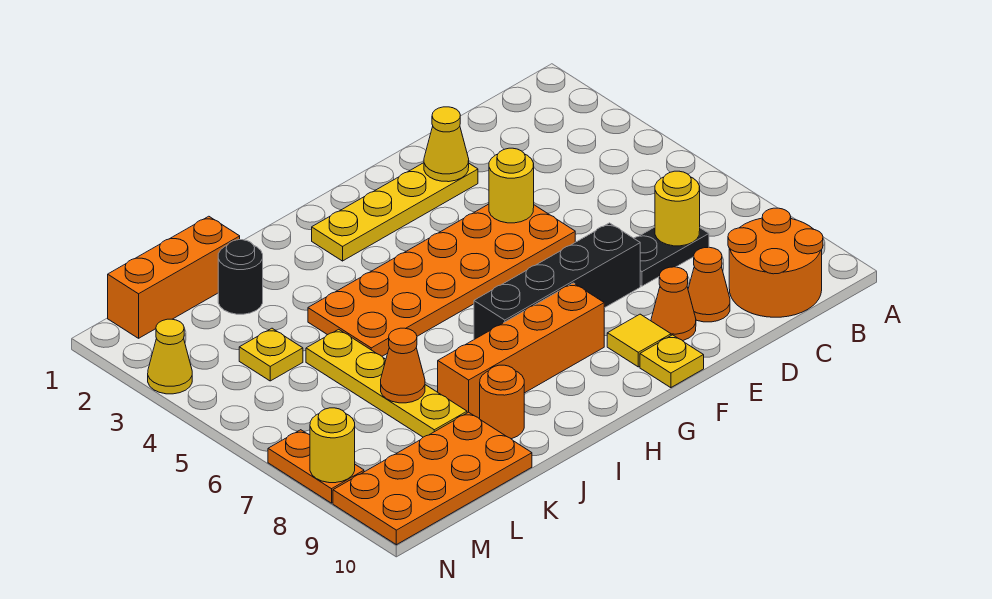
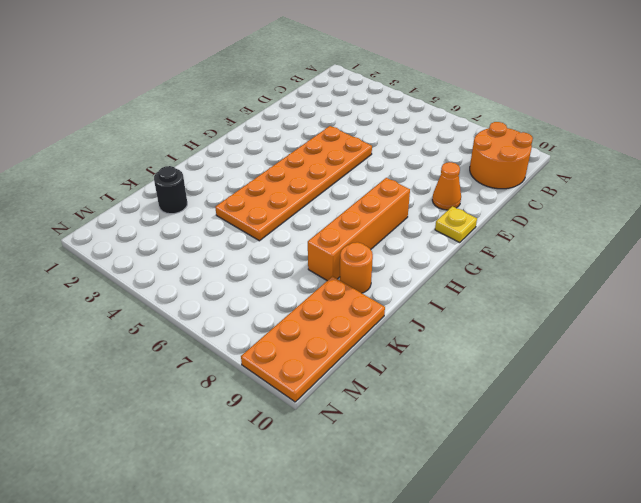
none -> black 1x2 plate [634,227,709,286]
none -> orange 1x1 cone [688,247,730,322]
none -> yellow 1x4 plate [312,163,478,261]

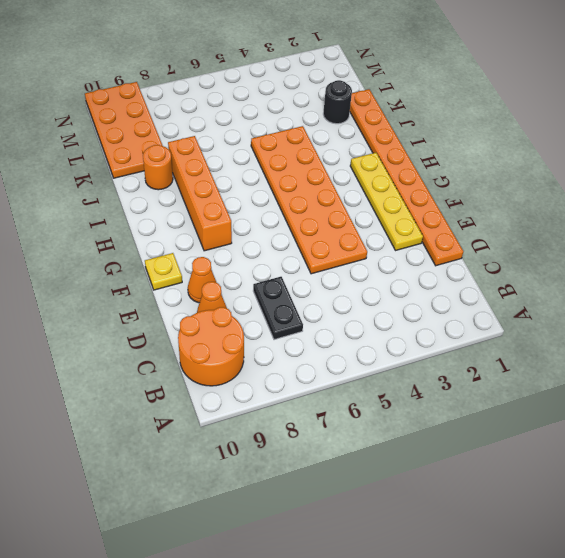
orange 1x8 plate [350,89,463,266] -> orange 1x3 brick [108,216,240,338]
none -> black 1x4 brick [474,223,640,339]
none -> yellow 1x1 tile [607,314,671,367]
none -> yellow 1x4 plate [306,329,467,437]

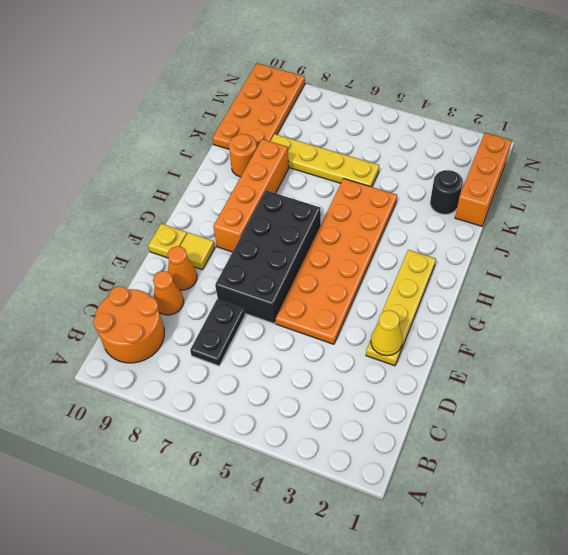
black 2x4 brick [215,191,321,324] -> black 1x4 brick [474,223,640,339]
none -> yellow 1x1 plate [239,328,303,381]
none -> yellow 1x1 cone [148,319,192,394]
none -> orange 1x2 plate [268,430,364,503]

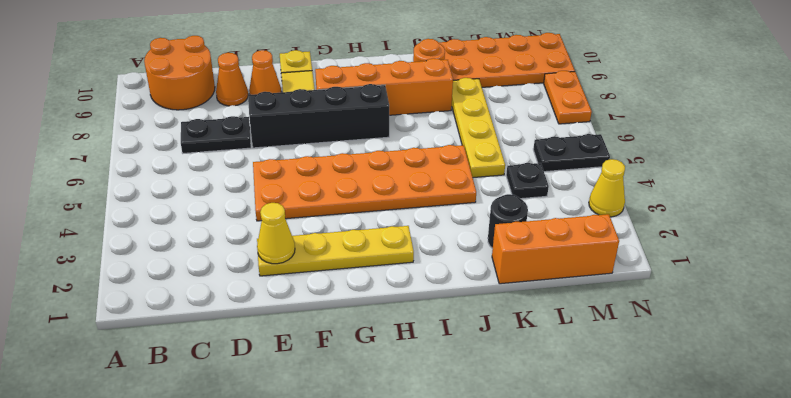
black 1x1 plate [506,163,549,199] -> yellow 1x1 plate [239,328,303,381]
black 1x2 plate [533,134,610,172] -> none
none -> yellow 1x1 round brick [655,171,700,246]
none -> yellow 1x1 round brick [489,148,534,223]
none -> orange 1x1 cone [381,328,425,403]

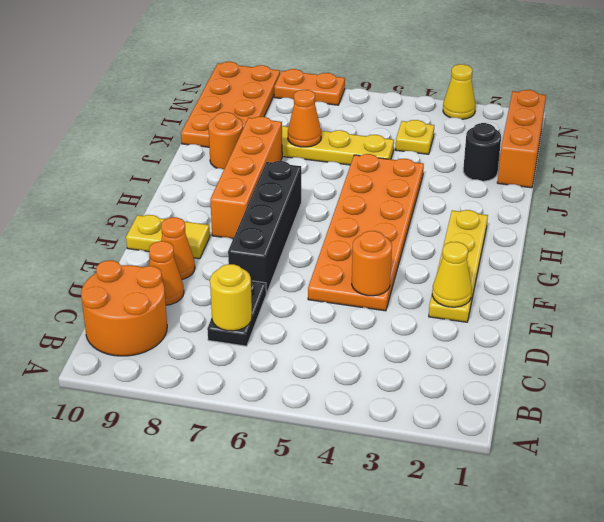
orange 1x1 round brick [352,231,392,296] -> yellow 1x1 round brick [489,148,534,223]
none -> yellow 1x1 round brick [310,408,355,483]

